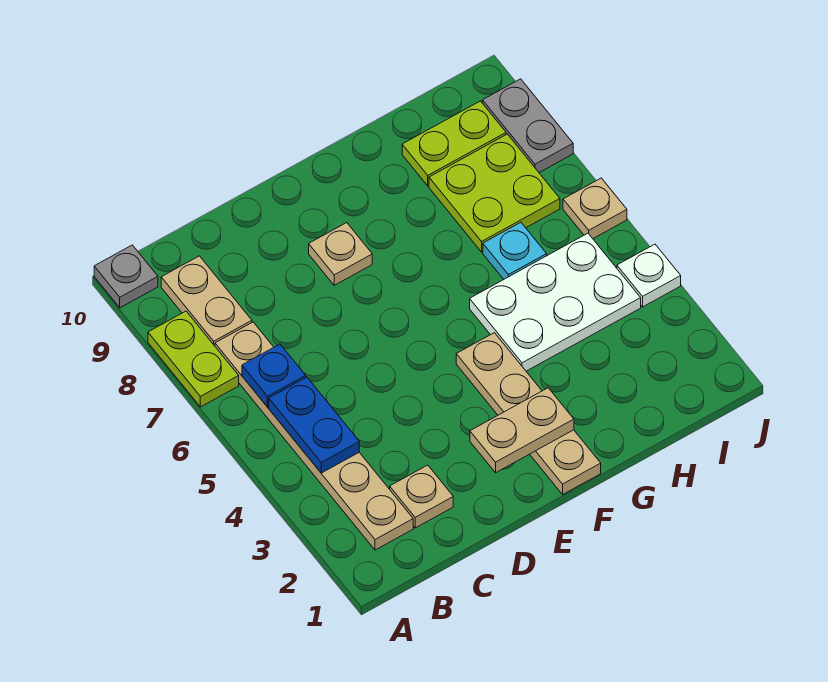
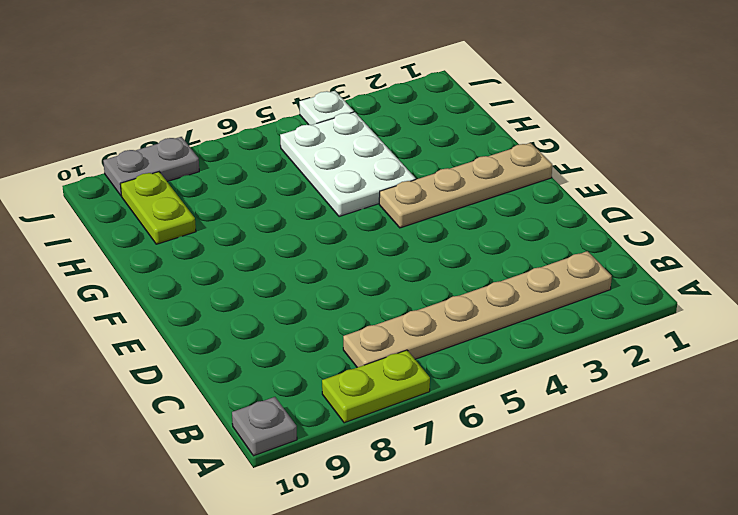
none -> tan 1x2 plate [161,256,252,346]
none -> tan 1x1 plate [390,465,453,528]
none -> tan 1x1 plate [309,223,372,285]

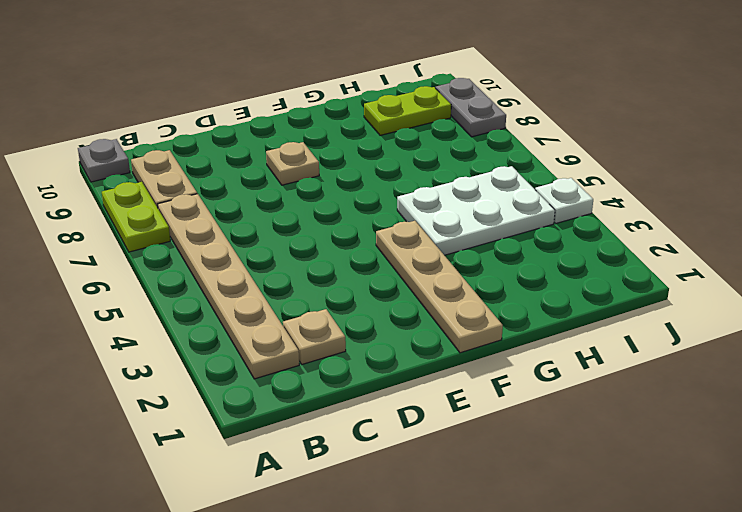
none -> cyan 1x1 plate [483,222,547,279]
none -> lime 2x2 plate [429,134,560,252]
none -> tan 1x1 plate [563,178,627,239]

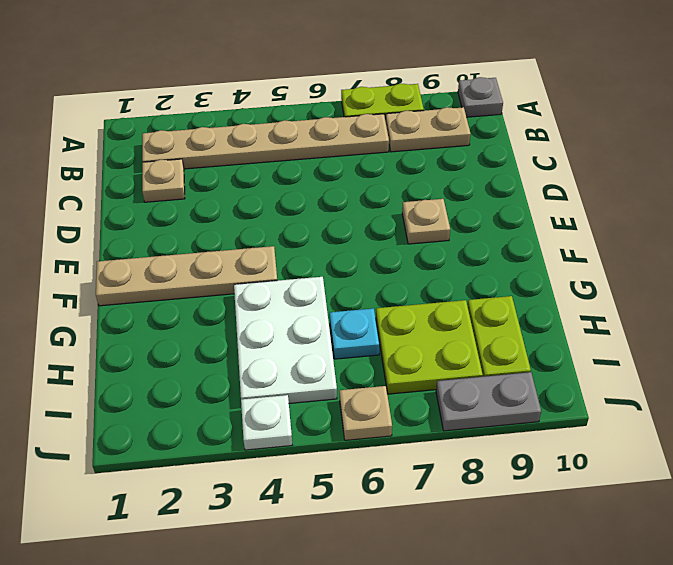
none -> blue 1x2 plate [269,377,359,473]
none -> blue 1x1 plate [242,344,306,407]
none -> tan 1x2 plate [470,388,574,473]

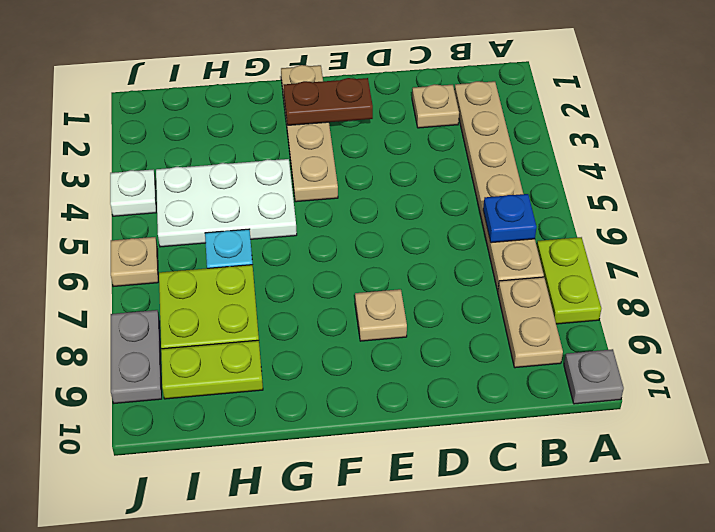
brown 1x2 plate [284,78,373,125] -> tan 1x2 plate [470,388,574,473]
none -> blue 1x2 plate [269,377,359,473]

